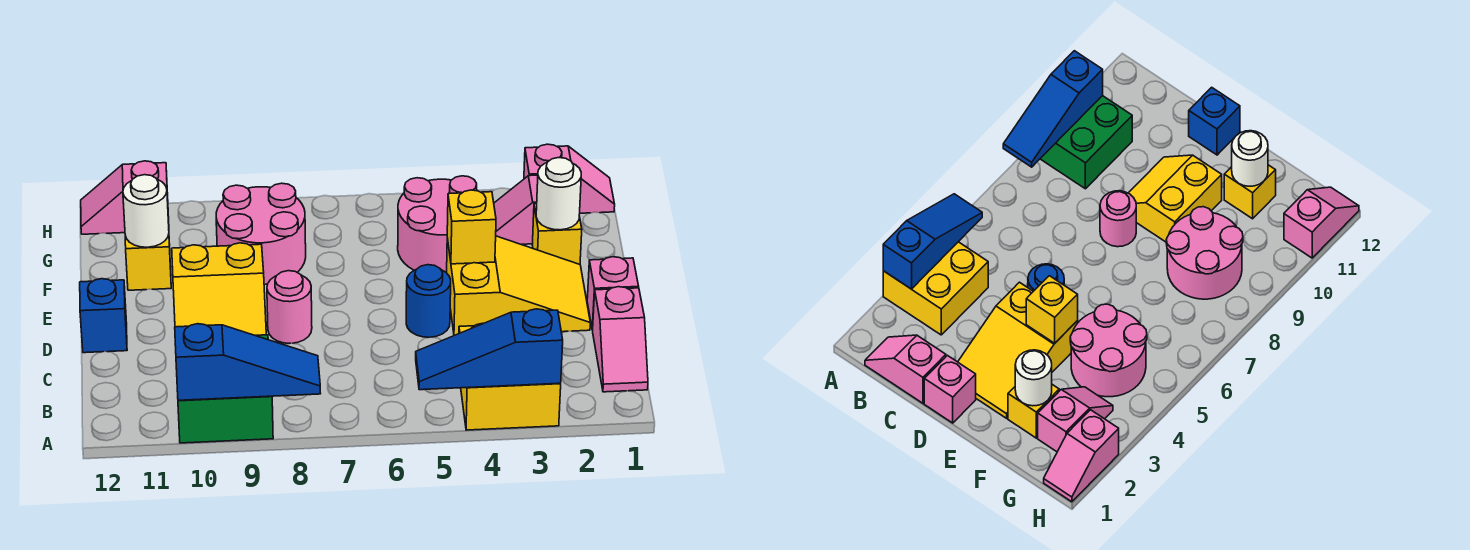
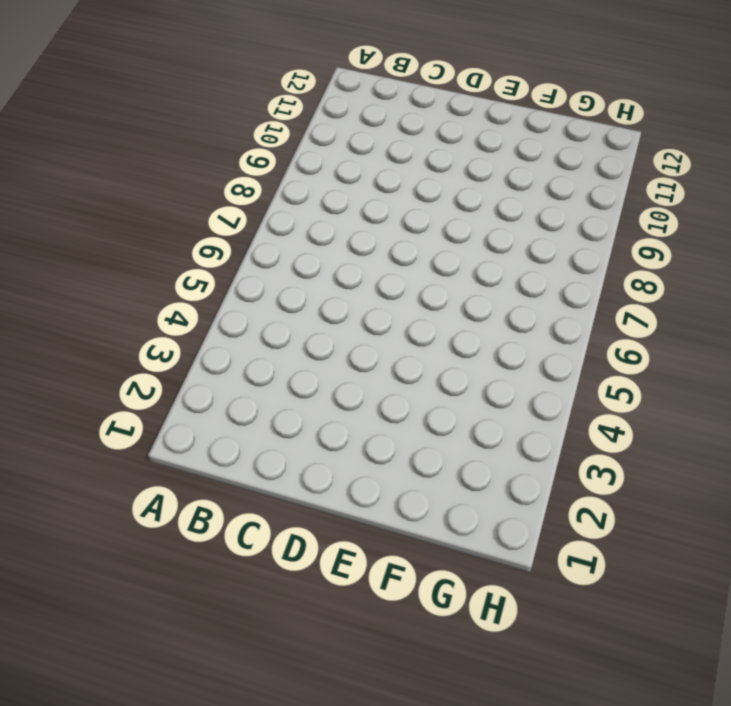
none -> yellow 2x2 brick [459,323,561,430]
none -> green 2x2 brick [178,335,273,443]
none -> pink 1x2 slope [593,287,648,392]

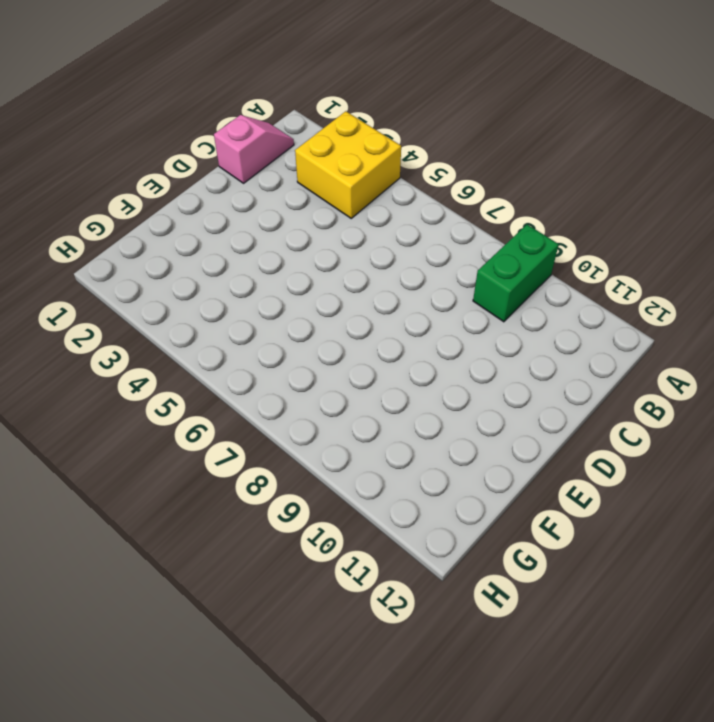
green 1x2 brick [473,225,559,322] -> green 2x2 brick [178,335,273,443]
none -> pink 1x1 brick [587,257,639,330]
none -> yellow 2x3 slope [447,236,590,335]
none -> blue 1x1 round brick [406,265,451,337]

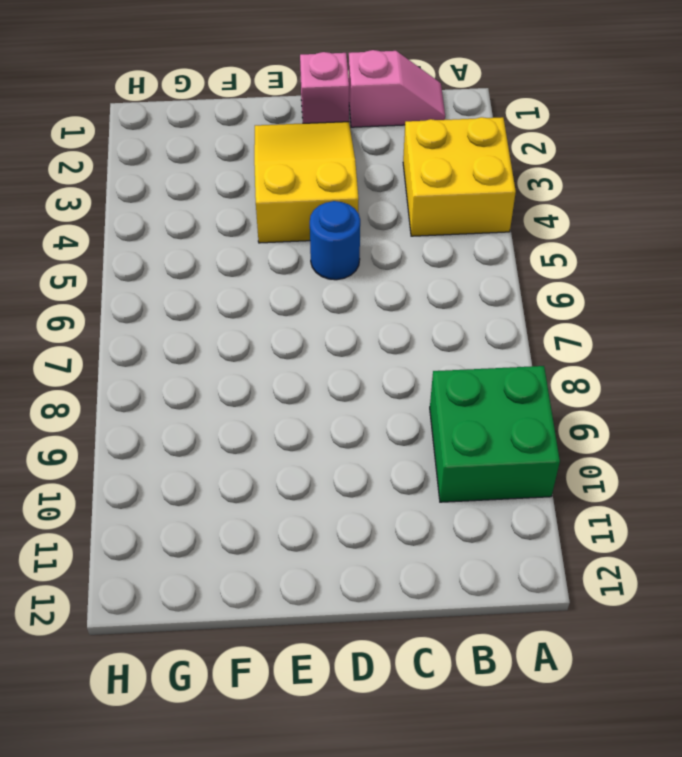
none -> pink 1x1 round brick [267,271,312,343]
none -> yellow 2x2 slope [172,243,266,335]
none -> blue 1x1 brick [80,279,127,353]

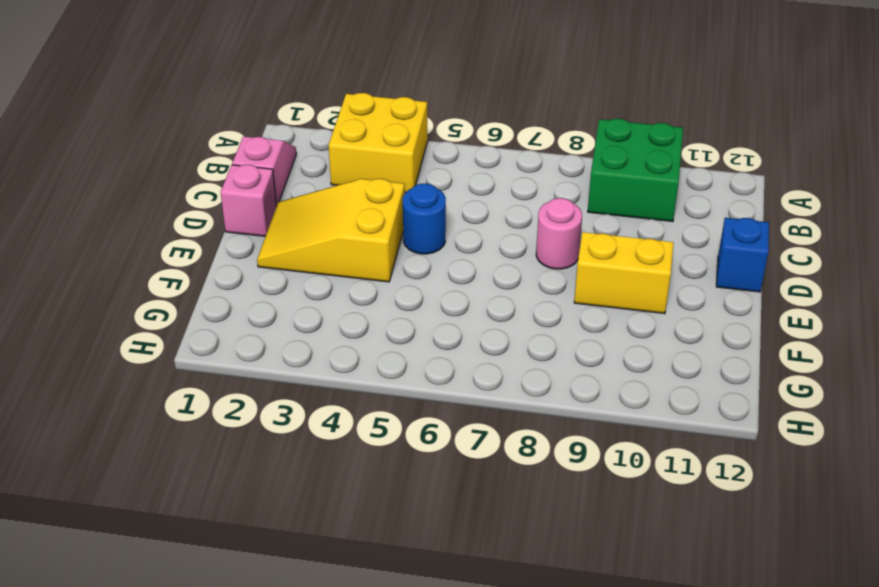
none -> yellow 1x1 brick [532,204,582,264]
none -> pink 2x2 round brick [398,176,477,273]
none -> pink 2x2 round brick [216,183,306,285]

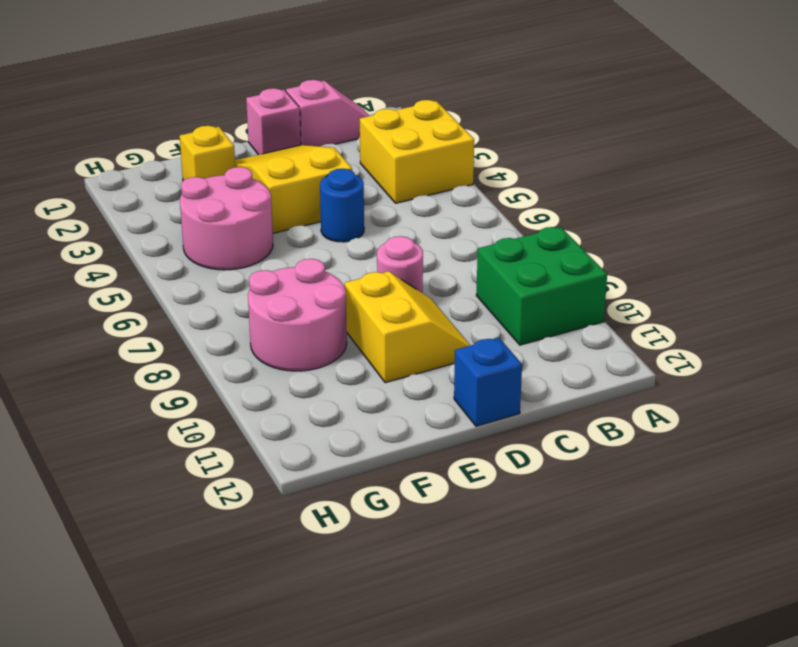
none -> yellow 1x1 brick [125,222,171,290]
none -> pink 1x2 slope [494,175,538,244]
none -> pink 1x2 slope [524,144,615,213]

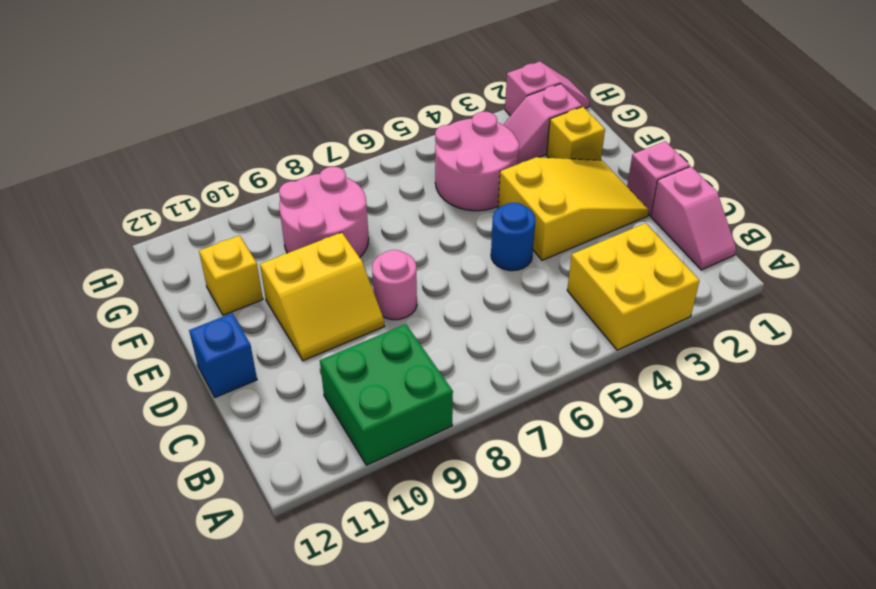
none -> pink 1x2 slope [81,161,169,234]
none -> blue 1x3 slope [416,309,563,390]
none -> blue 1x3 slope [175,324,321,400]

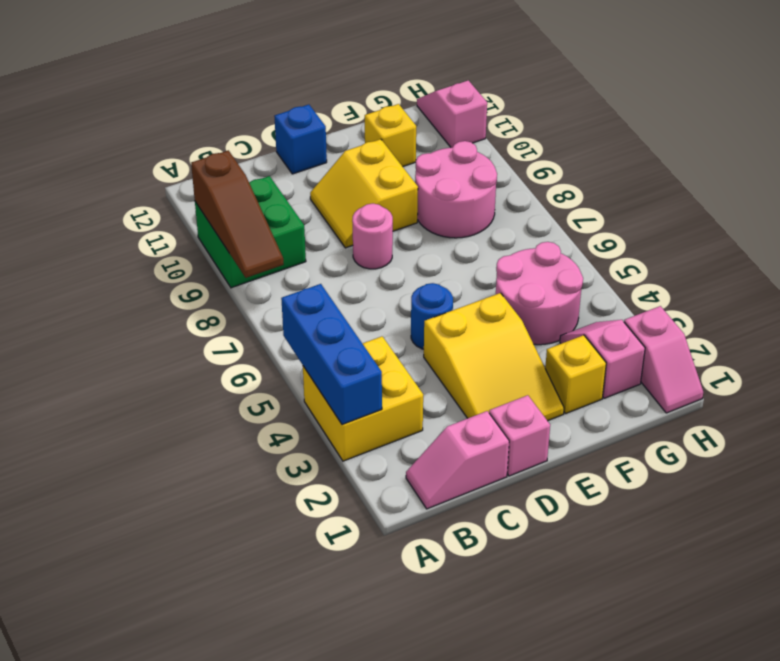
blue 1x3 brick [281,284,382,425] -> blue 1x3 slope [416,309,563,390]
brown 1x3 slope [191,150,284,278] -> blue 1x3 slope [175,324,321,400]
none -> yellow 1x1 brick [447,190,496,264]
none -> white 1x1 round brick [536,158,581,230]
none -> white 1x1 round brick [123,175,169,247]

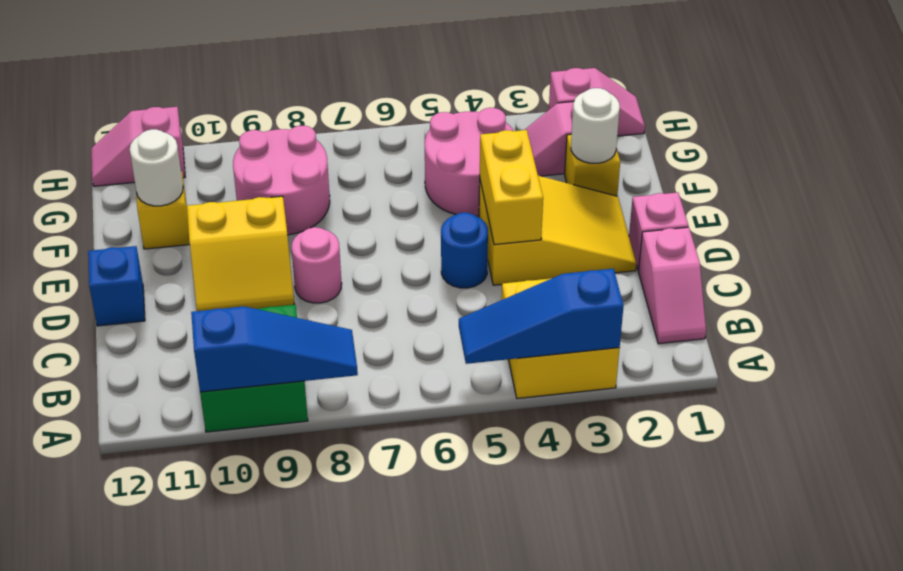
yellow 1x2 brick [480,130,543,245] -> yellow 1x1 brick [447,190,496,264]

